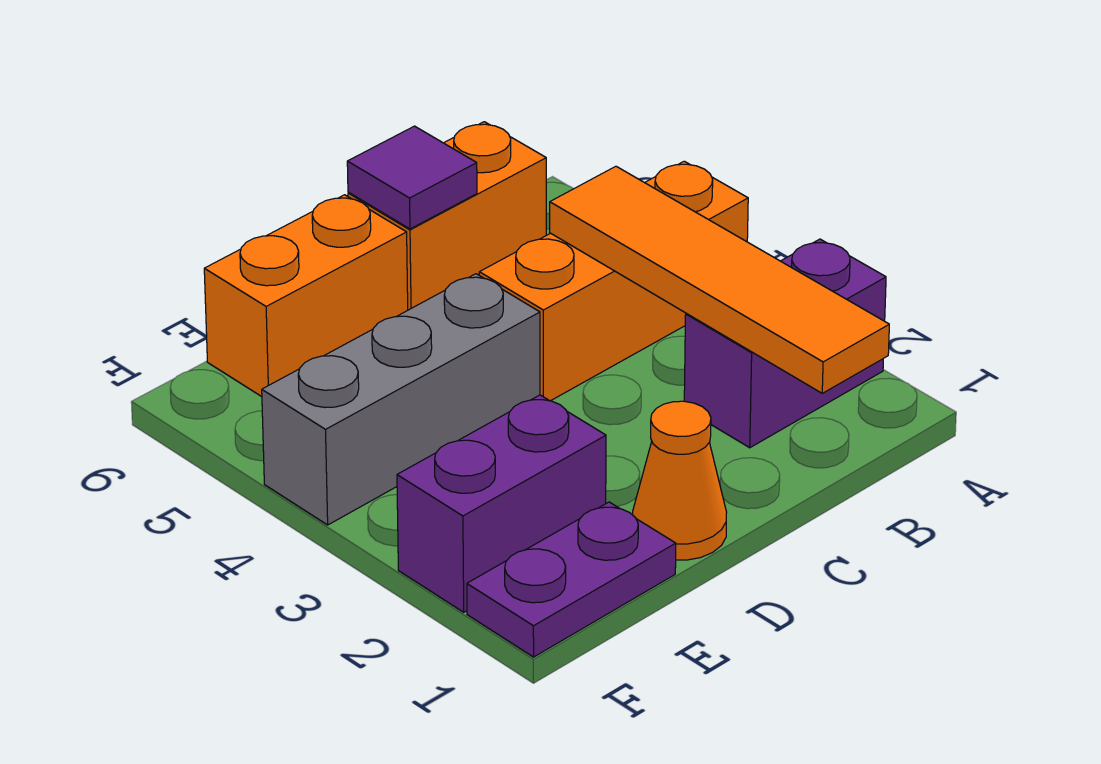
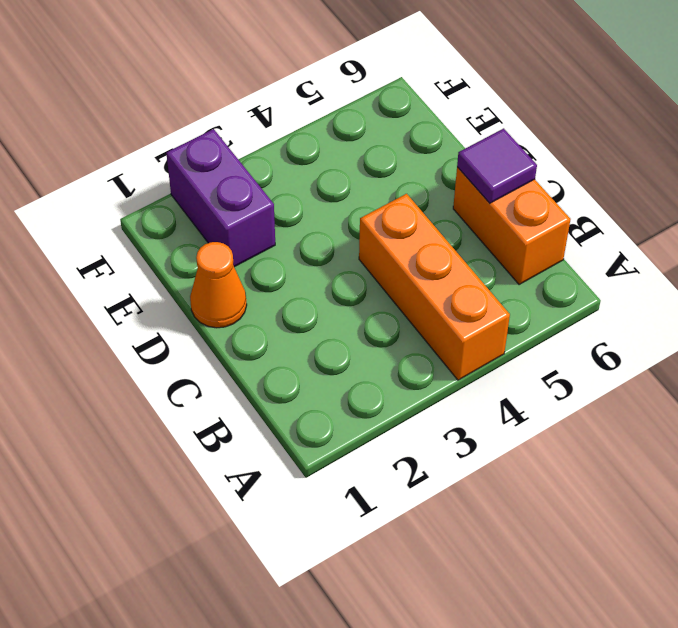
none -> purple 1x2 brick [684,239,886,448]
none -> grey 1x3 brick [262,274,540,525]

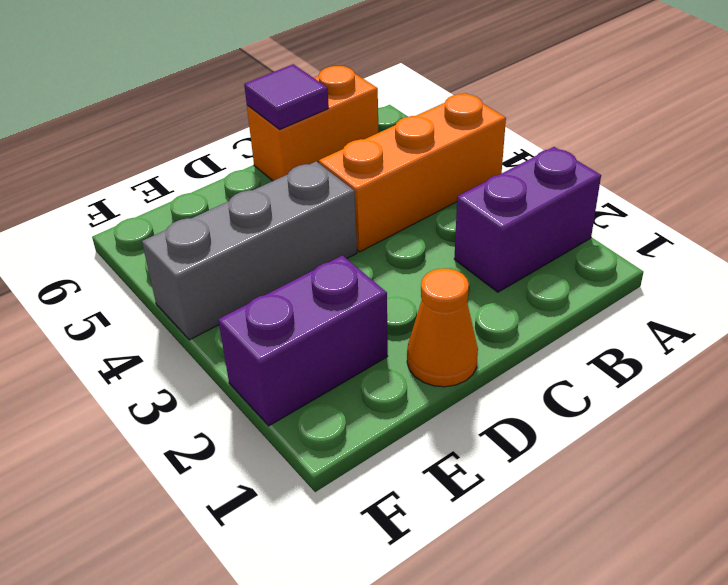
none -> orange 1x2 brick [204,195,408,397]
none -> purple 1x2 plate [467,502,676,657]

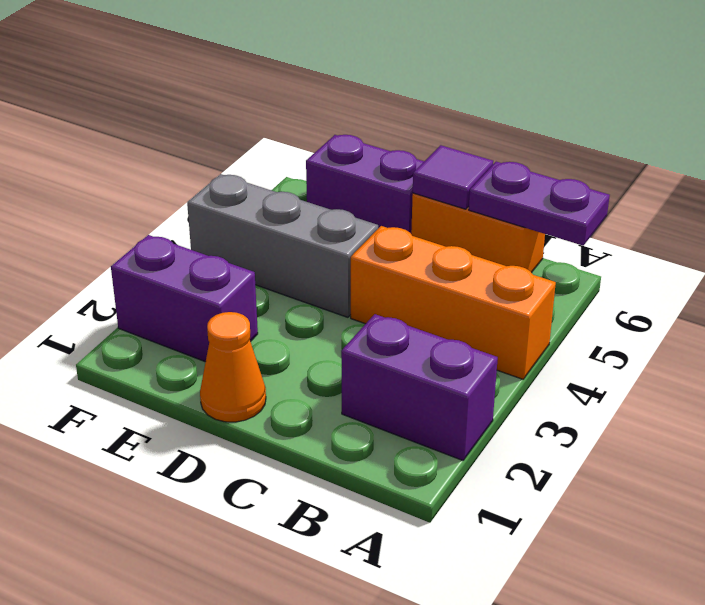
purple 1x2 plate [469,162,610,246] -> purple 1x2 plate moved to [467,502,676,657]
purple 1x2 brick [306,135,424,233] -> orange 1x2 brick [204,195,408,397]
none -> orange 1x4 tile [550,166,889,393]

